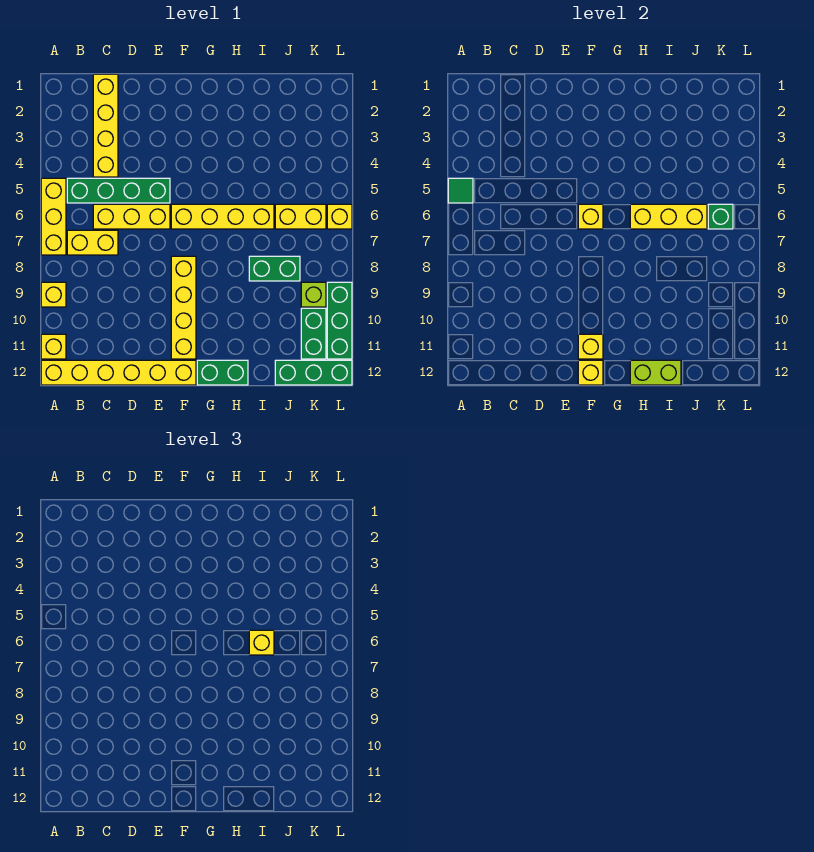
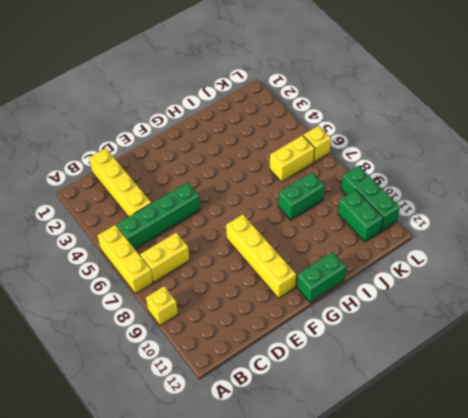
none -> yellow 1x1 brick [41,334,66,359]
none -> yellow 1x6 brick [41,360,196,385]
none -> yellow 1x3 brick [93,204,170,229]

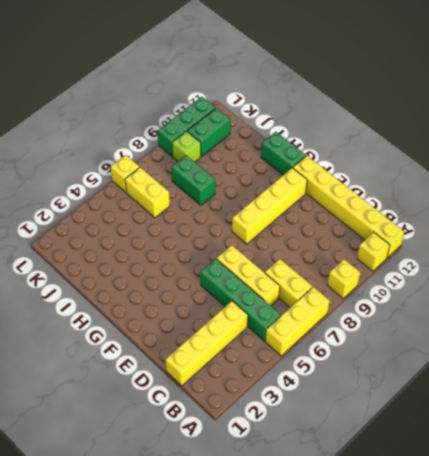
none -> yellow 1x4 brick [171,204,274,229]
none -> green 1x3 brick [275,360,352,385]
none -> green 1x1 tile [448,178,473,203]

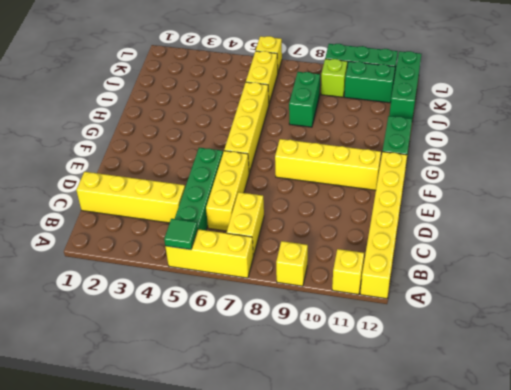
none -> yellow 1x1 brick [578,204,603,229]
none -> yellow 1x1 brick [578,334,603,359]
none -> yellow 1x1 brick [578,360,603,385]

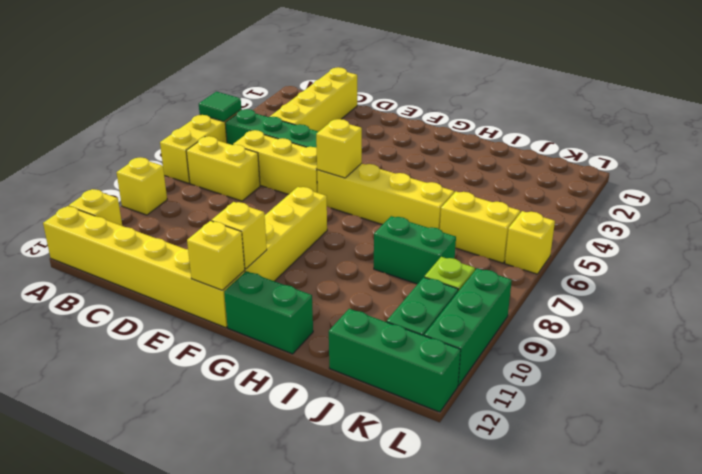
none -> yellow 1x3 brick [630,204,707,229]
none -> lime 1x2 brick [630,360,681,385]
none -> green 1x1 brick [708,204,733,229]

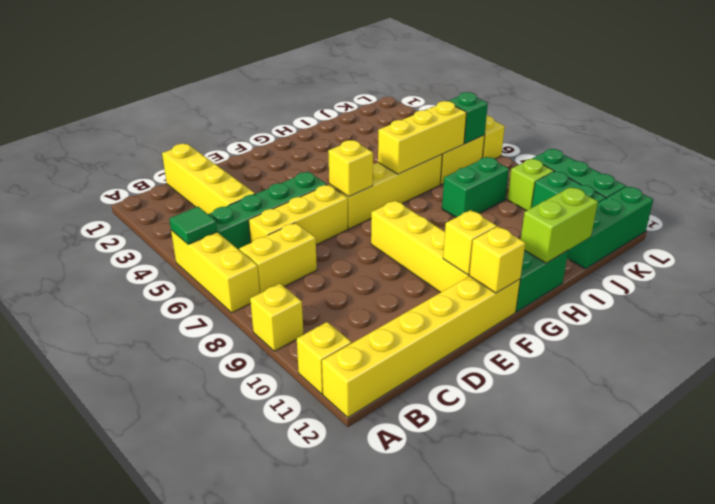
none -> yellow 1x1 brick [249,630,274,655]

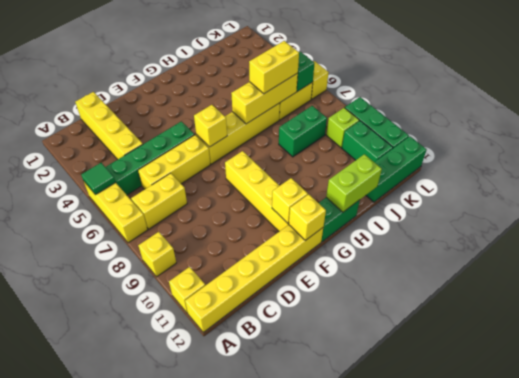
yellow 1x2 brick [249,41,299,94] -> yellow 1x1 brick [249,630,274,655]

